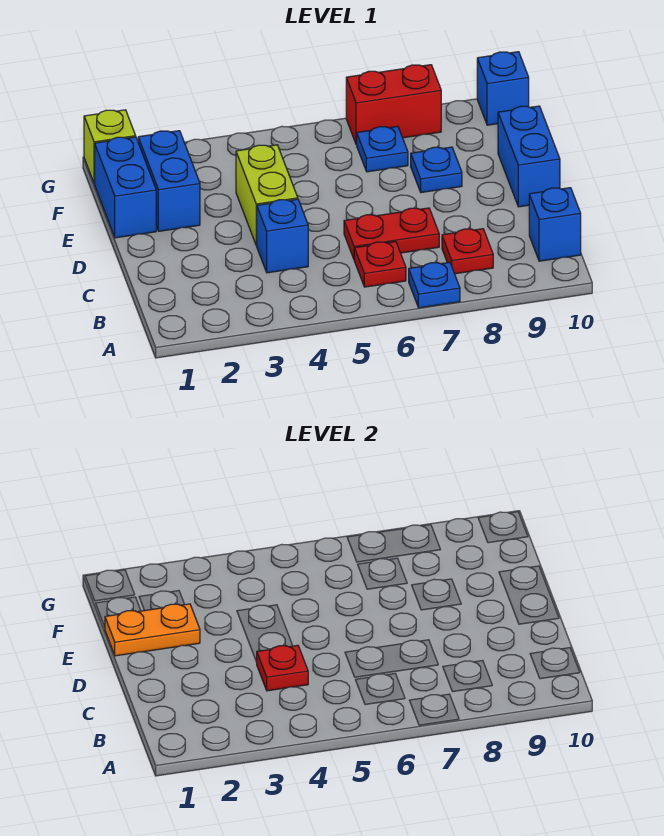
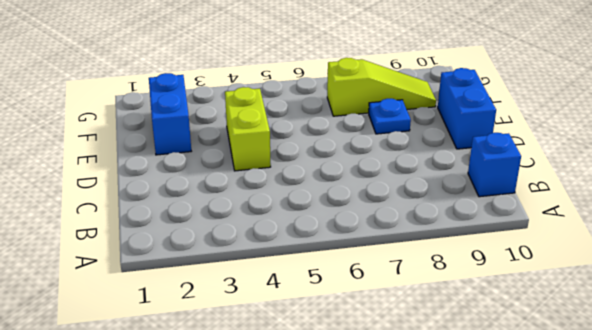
lime 1x3 slope [327,58,436,116] -> blue 1x1 plate [357,126,408,172]
none -> blue 1x1 plate [409,262,460,308]
none -> red 1x1 plate [354,242,406,287]
none -> red 1x1 plate [442,229,493,274]

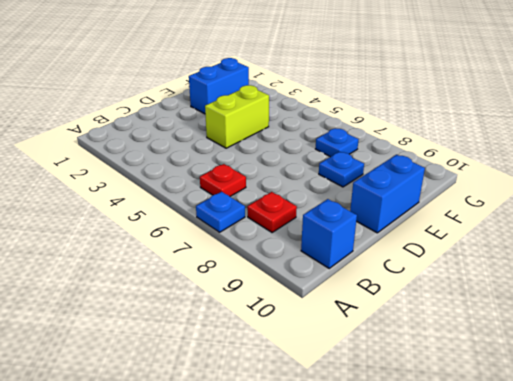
none -> blue 1x1 brick [256,199,308,273]
none -> red 1x2 plate [344,208,439,259]
none -> blue 1x2 brick [95,137,156,238]

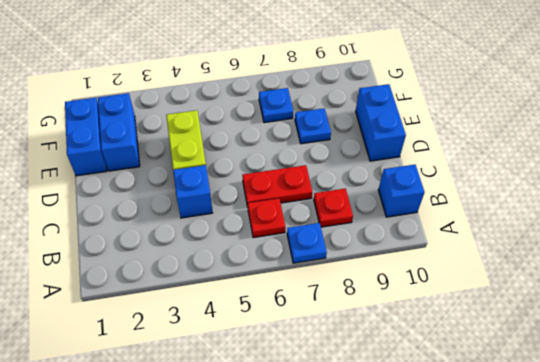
none -> lime 1x1 brick [84,110,136,183]
none -> red 1x2 brick [346,65,441,145]
none -> blue 1x1 brick [477,52,529,125]

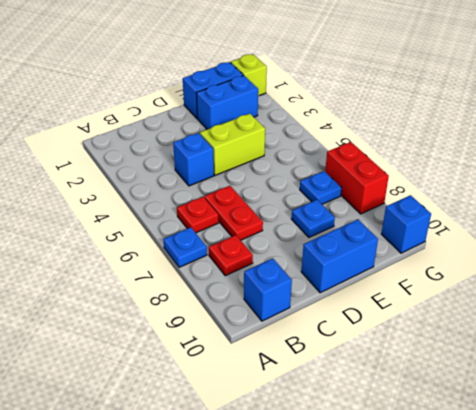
none -> red 1x1 plate [257,645,308,691]
none -> orange 1x2 plate [105,604,200,656]

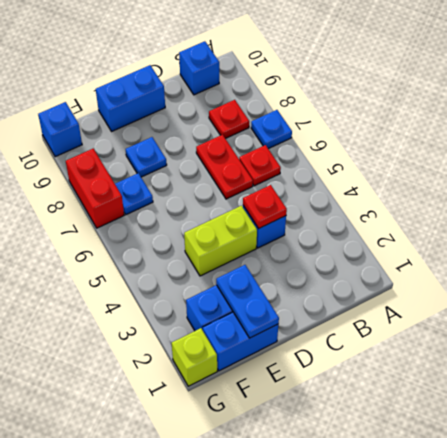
blue 1x2 plate [216,265,279,338] -> orange 1x2 plate [105,604,200,656]

